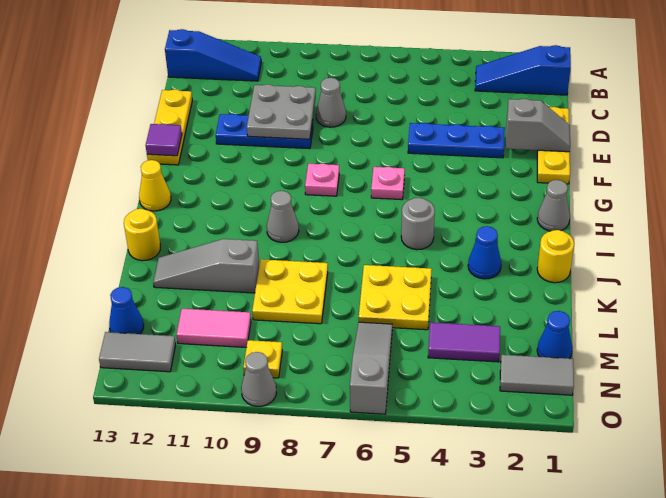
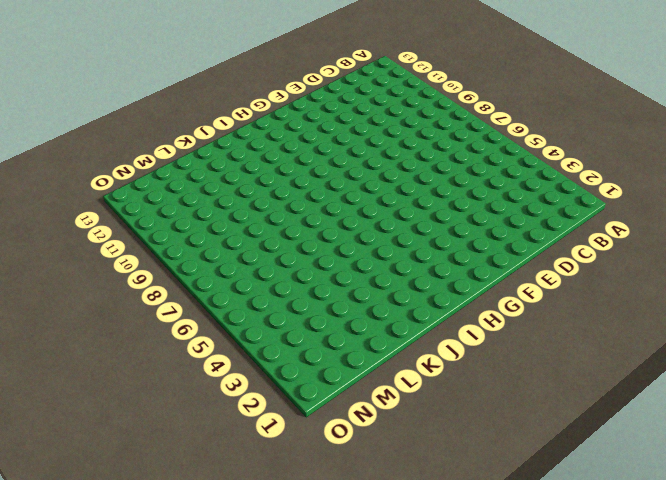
none -> blue 1x3 slope [475,45,571,95]
none -> blue 1x3 slope [165,29,261,81]
none -> yellow 1x3 plate [537,107,570,184]
none -> grey 1x1 cone [316,78,346,127]

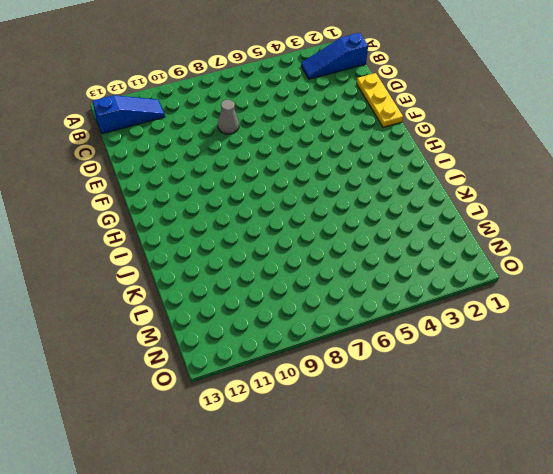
none -> yellow 1x3 plate [147,89,192,165]
none -> blue 1x3 plate [408,123,505,158]
none -> blue 1x3 plate [216,114,313,149]
none -> pink 1x1 plate [371,167,405,200]

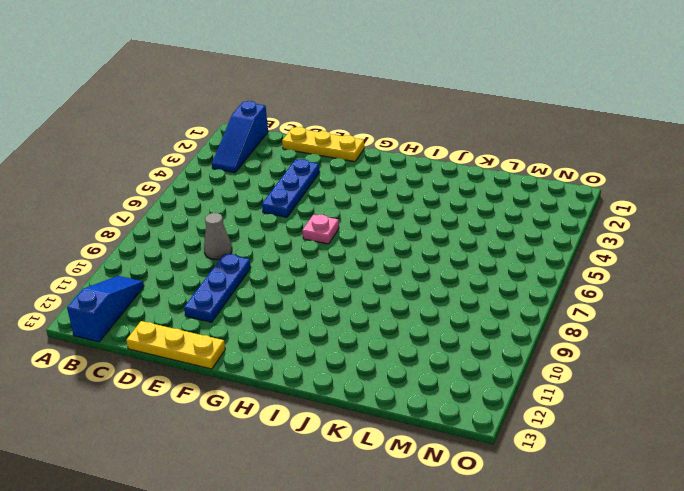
none -> pink 1x1 plate [305,163,339,196]
none -> grey 1x1 cone [537,180,570,231]
none -> yellow 1x1 cone [139,160,171,211]
none -> grey 1x1 round brick [401,198,435,250]

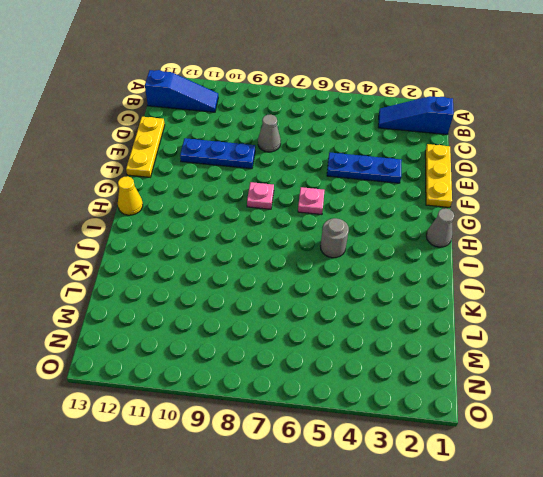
none -> grey 1x1 cone [267,191,299,242]
none -> yellow 1x1 round brick [537,230,574,283]
none -> blue 1x1 cone [468,226,501,279]
none -> yellow 1x1 round brick [124,209,160,261]

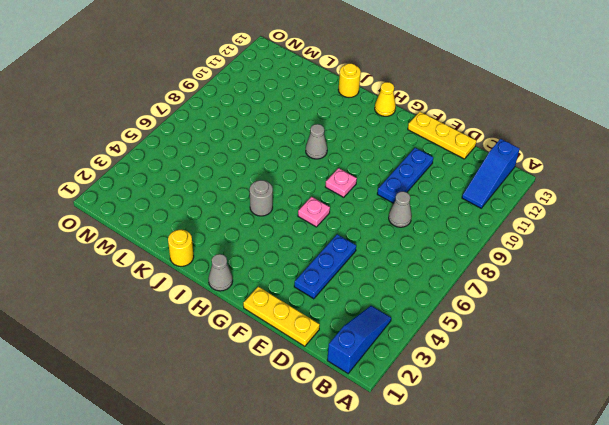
none -> blue 1x1 cone [468,226,501,279]
none -> yellow 2x2 plate [359,265,432,330]
none -> yellow 2x2 plate [252,259,328,324]
none -> grey 1x3 slope [153,239,259,293]

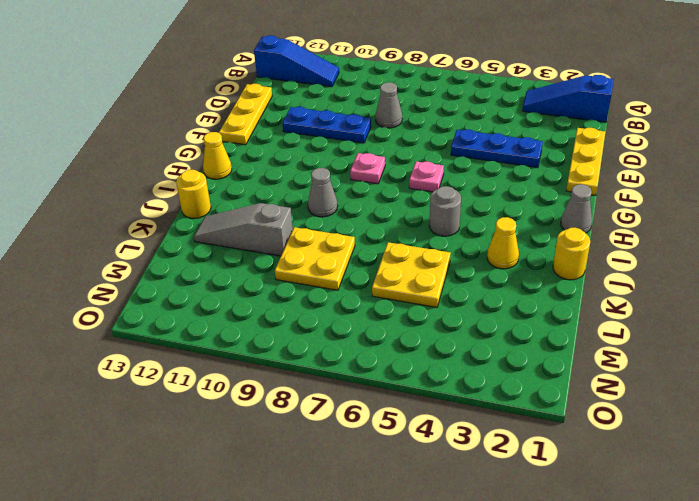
yellow 1x1 cone [487,217,519,269] -> blue 1x1 cone [468,226,501,279]
none -> blue 1x1 cone [537,311,572,359]
none -> purple 1x2 tile [428,322,500,362]
none -> grey 1x3 slope [350,322,392,414]
none -> pink 1x2 tile [177,309,251,347]

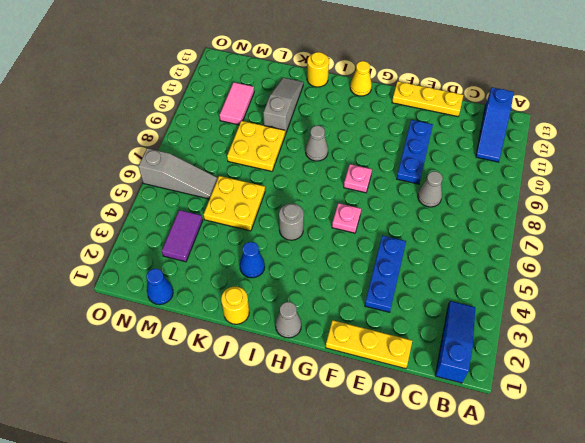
none -> blue 1x1 cone [109,287,144,334]
none -> grey 1x2 tile [500,355,574,395]
none -> yellow 1x1 plate [243,340,282,378]
none -> grey 1x2 tile [99,332,176,372]

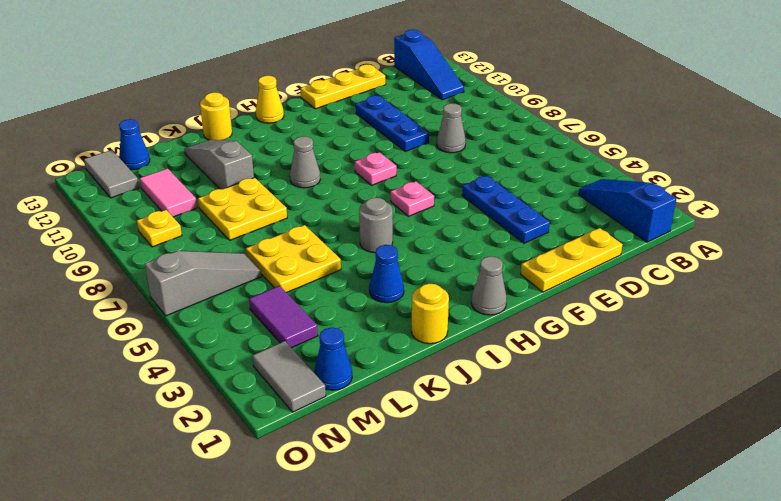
none -> grey 1x1 cone [241,352,277,406]
none -> grey 2x2 plate [247,84,316,139]
none -> grey 1x2 slope [506,99,570,152]
none -> purple 1x1 tile [146,124,182,156]

